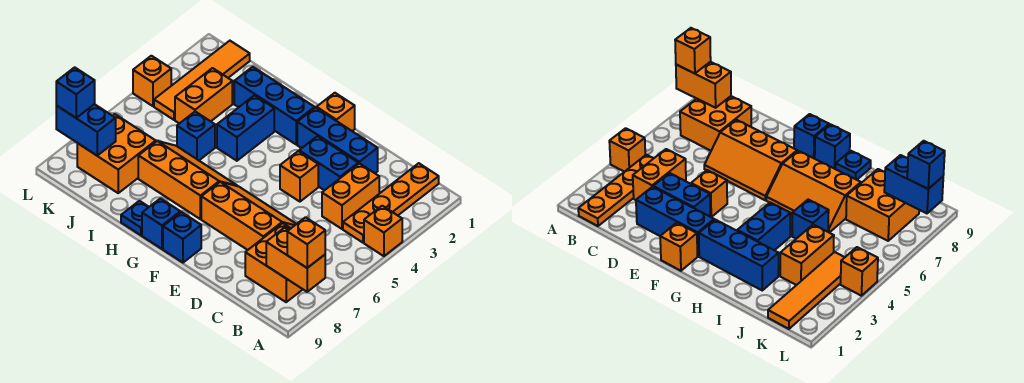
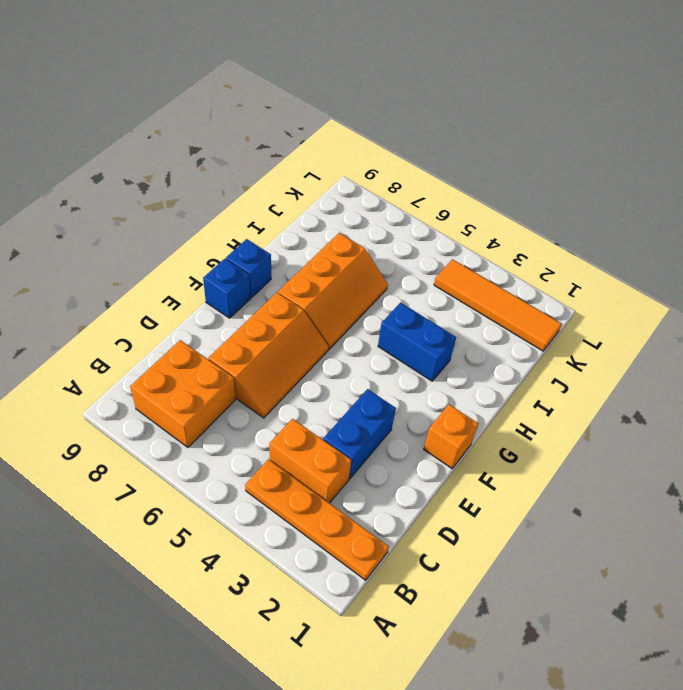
none -> orange 1x1 brick [364,206,402,256]
none -> blue 1x3 brick [297,108,378,173]
none -> orange 1x1 brick [280,151,318,202]

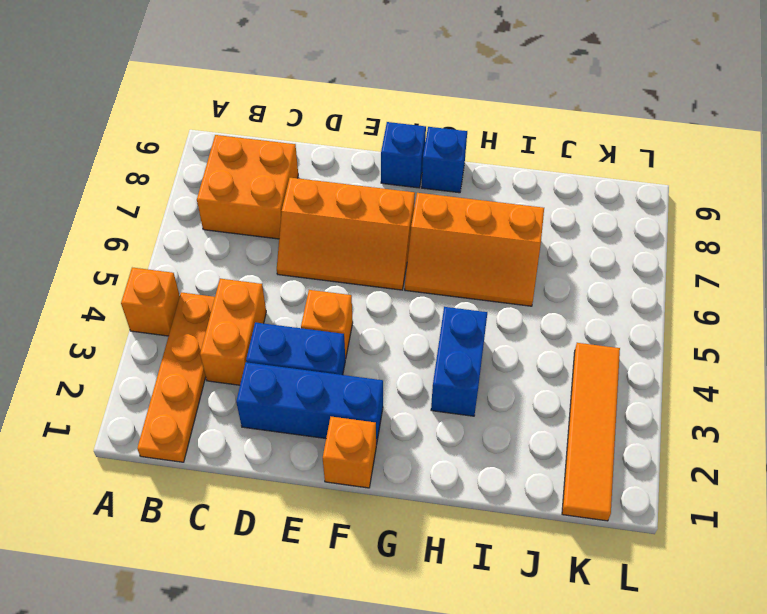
none -> blue 1x3 brick [234,67,315,144]
none -> blue 1x1 plate [121,201,149,235]
none -> blue 1x1 brick [177,112,215,160]

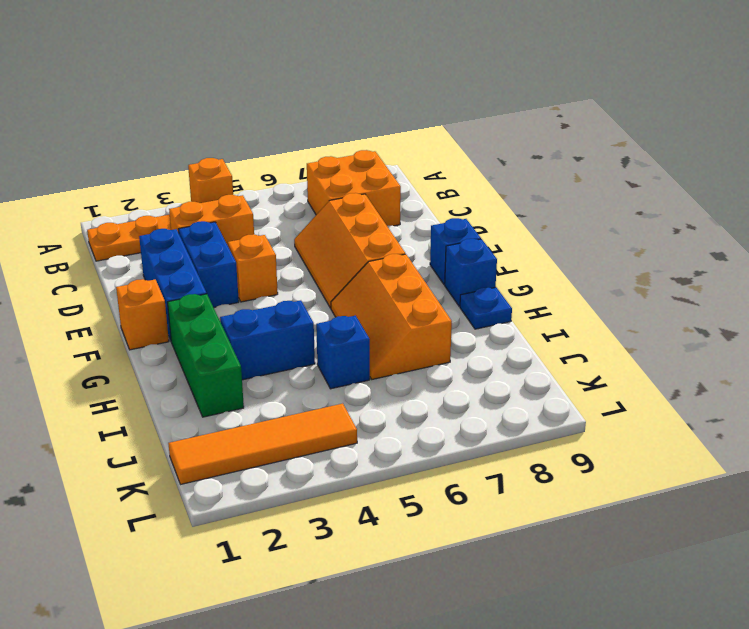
green 1x3 brick [167,294,244,417] -> blue 1x3 brick [234,67,315,144]
none -> orange 1x2 brick [175,68,232,124]
none -> orange 2x2 brick [77,114,156,193]
none -> orange 1x1 brick [133,56,171,106]

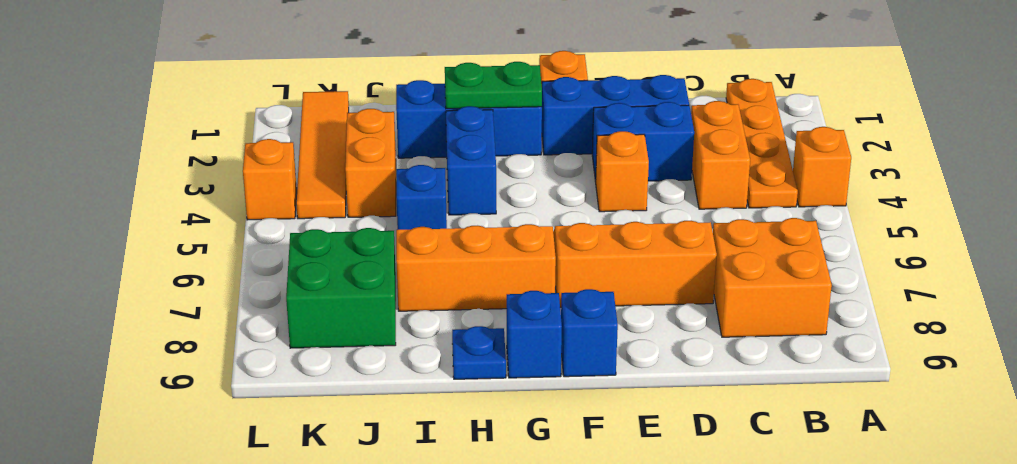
green 1x2 plate [445,62,542,109] -> none
green 2x2 brick [286,228,396,348] -> orange 2x2 brick [77,114,156,193]
none -> orange 1x2 brick [266,228,325,292]
none -> blue 1x2 brick [56,104,116,155]
none -> orange 1x1 brick [287,217,325,268]

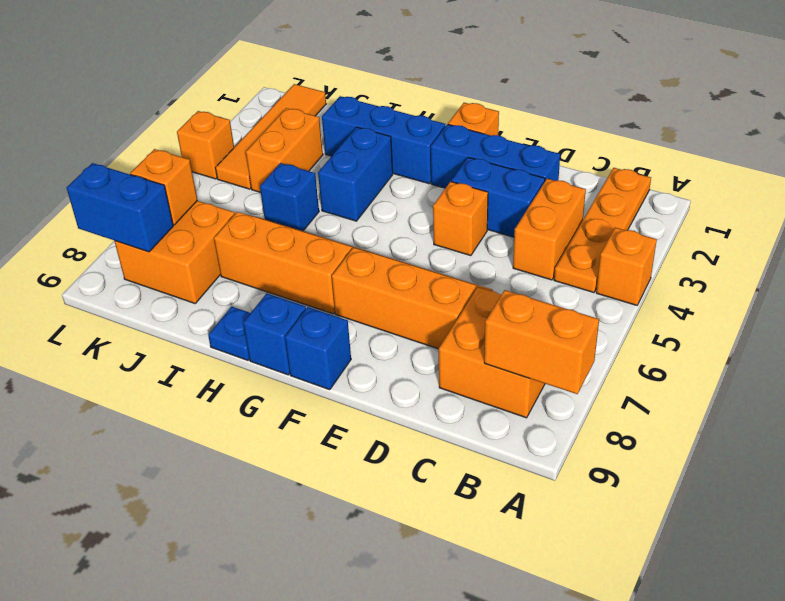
orange 1x1 brick [130,149,197,225] -> orange 1x1 brick moved to [287,217,325,268]
none -> blue 1x1 brick [56,67,95,118]

